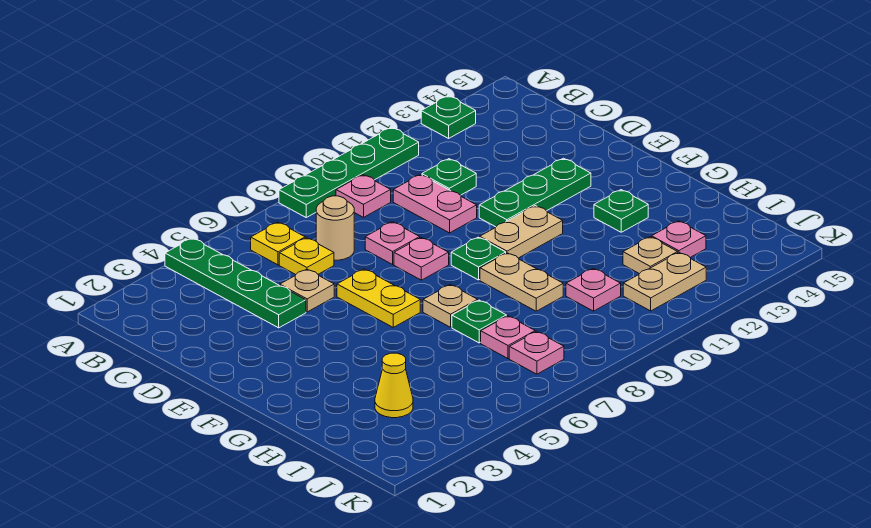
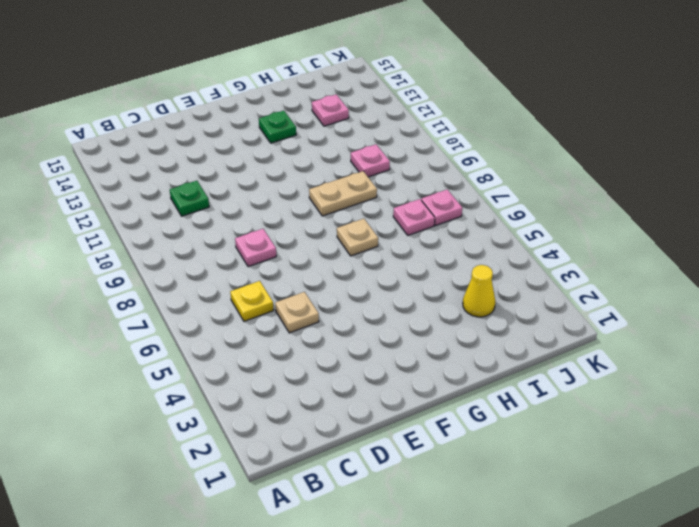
none -> green 1x4 plate [165,238,306,328]
none -> green 1x4 plate [279,127,419,217]
none -> green 1x1 plate [421,96,476,138]

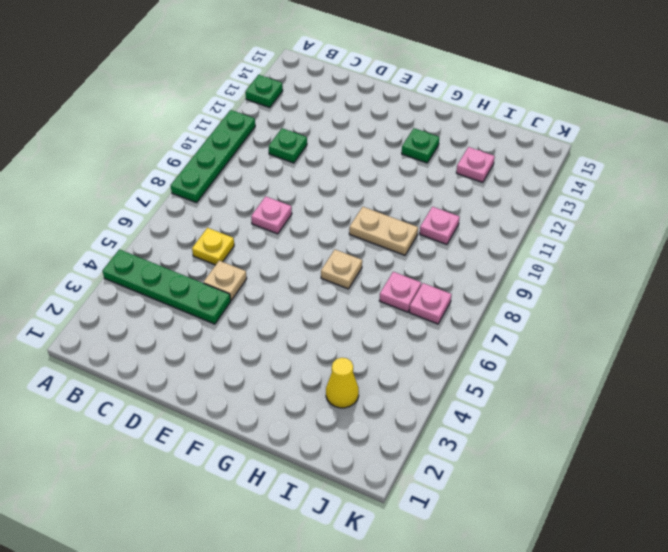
none -> yellow 1x1 plate [251,222,305,265]
none -> pink 1x1 plate [336,175,391,217]
none -> tan 1x1 round brick [316,196,354,260]

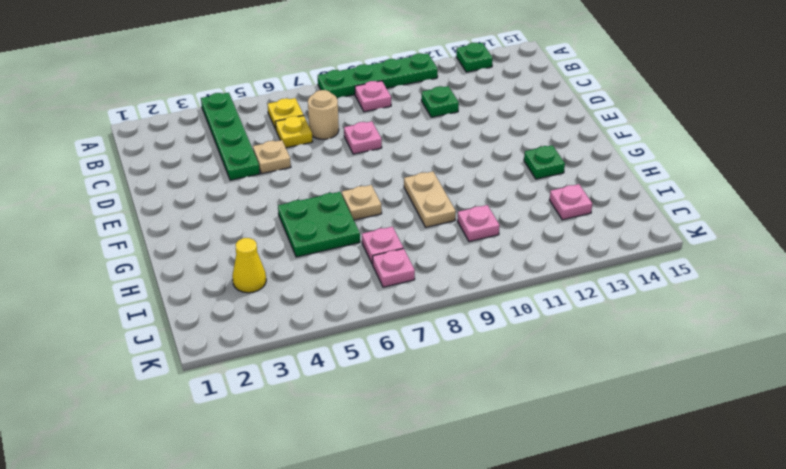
green 2x2 plate [278,192,360,257] -> none
none -> pink 1x2 plate [393,175,477,233]
none -> yellow 1x2 plate [337,269,420,327]
none -> pink 1x1 plate [394,238,449,280]

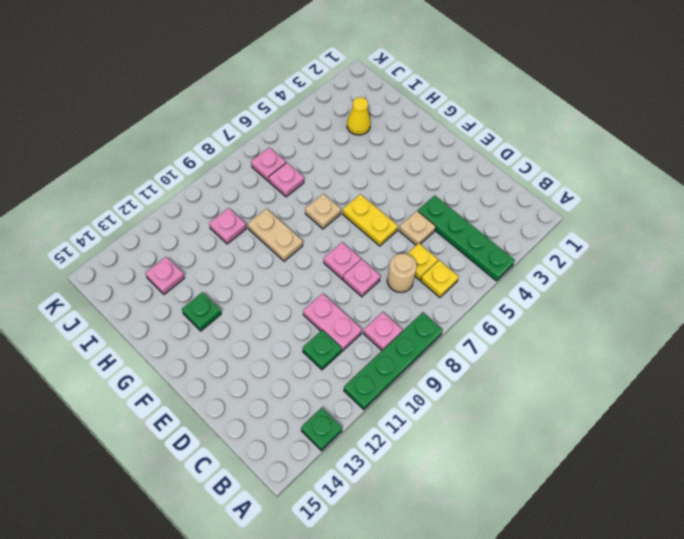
none -> green 1x3 plate [479,158,591,227]
none -> green 1x1 plate [451,237,506,280]
none -> tan 1x2 plate [480,206,563,258]

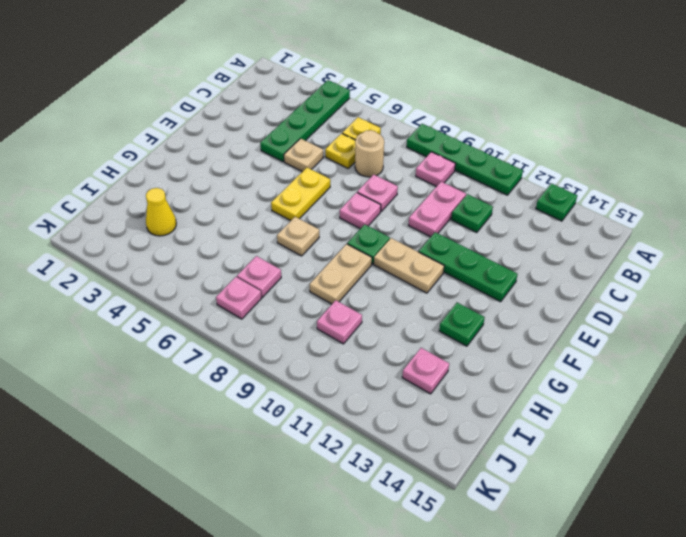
none -> green 1x1 plate [452,300,506,343]
none -> tan 1x1 plate [623,237,678,274]
none -> tan 1x2 plate [623,252,706,311]

